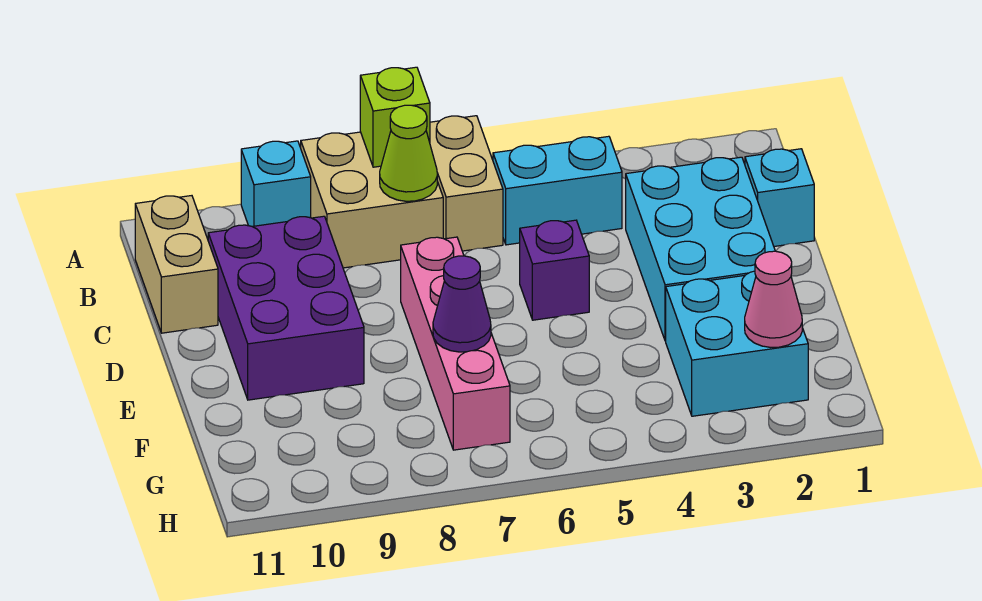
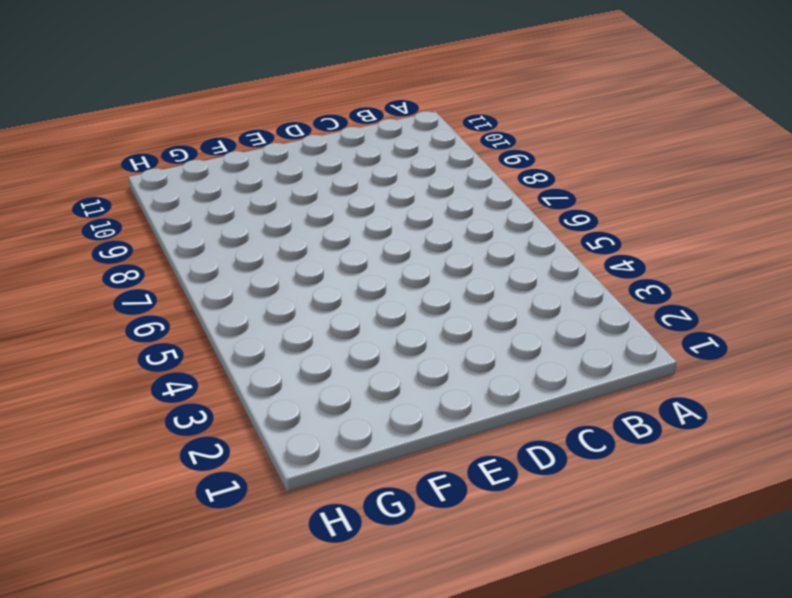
none -> tan 1x2 brick [430,116,503,251]
none -> tan 2x2 brick [301,132,443,268]
none -> cyan 1x1 brick [241,141,311,227]

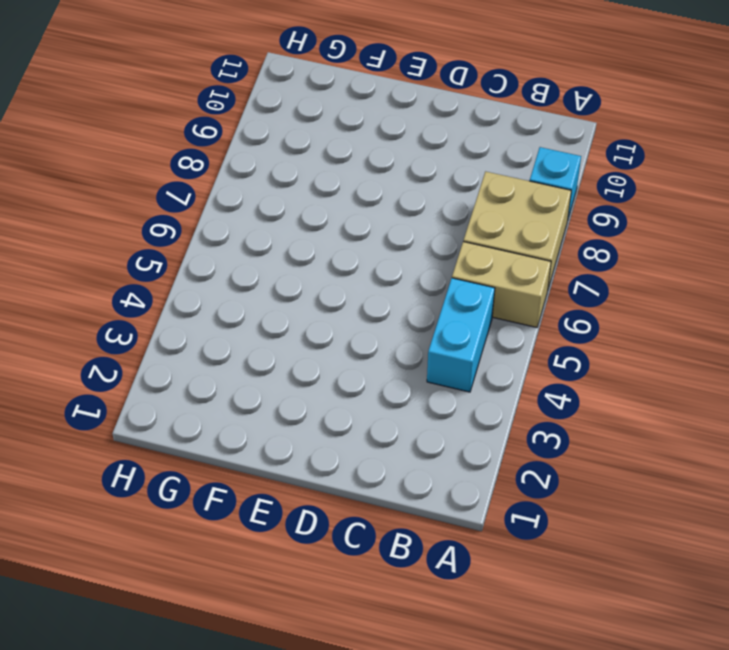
none -> tan 1x2 brick [135,196,218,333]
none -> cyan 1x1 brick [745,149,814,246]
none -> cyan 2x3 brick [626,157,775,341]

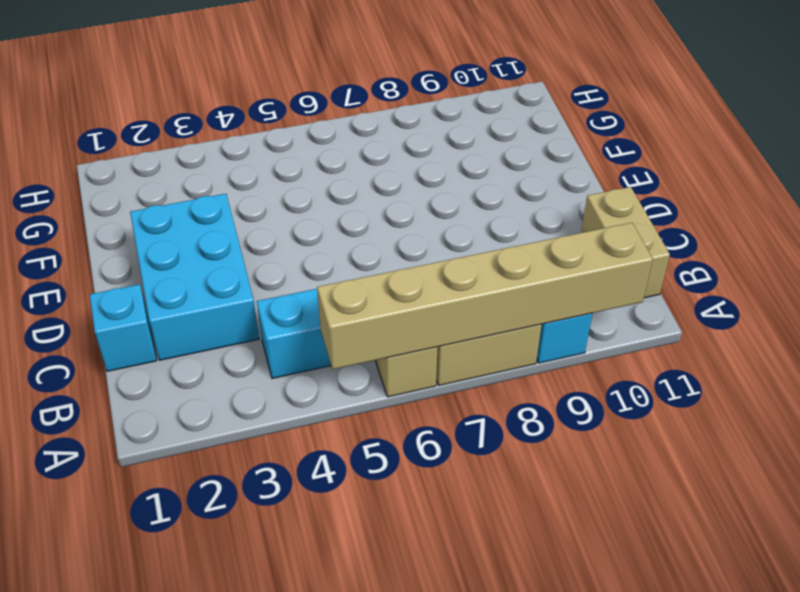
tan 1x6 brick [317,223,653,369] -> lime 1x1 brick [360,67,430,167]
none -> purple 2x3 brick [208,216,364,400]
none -> purple 1x1 brick [520,220,589,320]
none -> pink 1x4 brick [401,237,510,450]

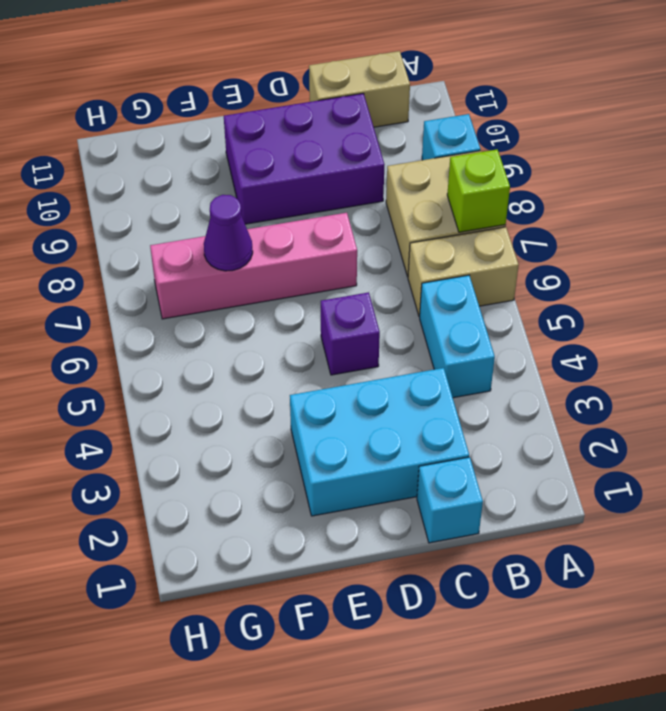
none -> cyan 2x2 brick [666,271,808,416]
none -> lime 1x1 cone [380,105,437,201]
none -> pink 1x1 cone [745,251,802,347]

